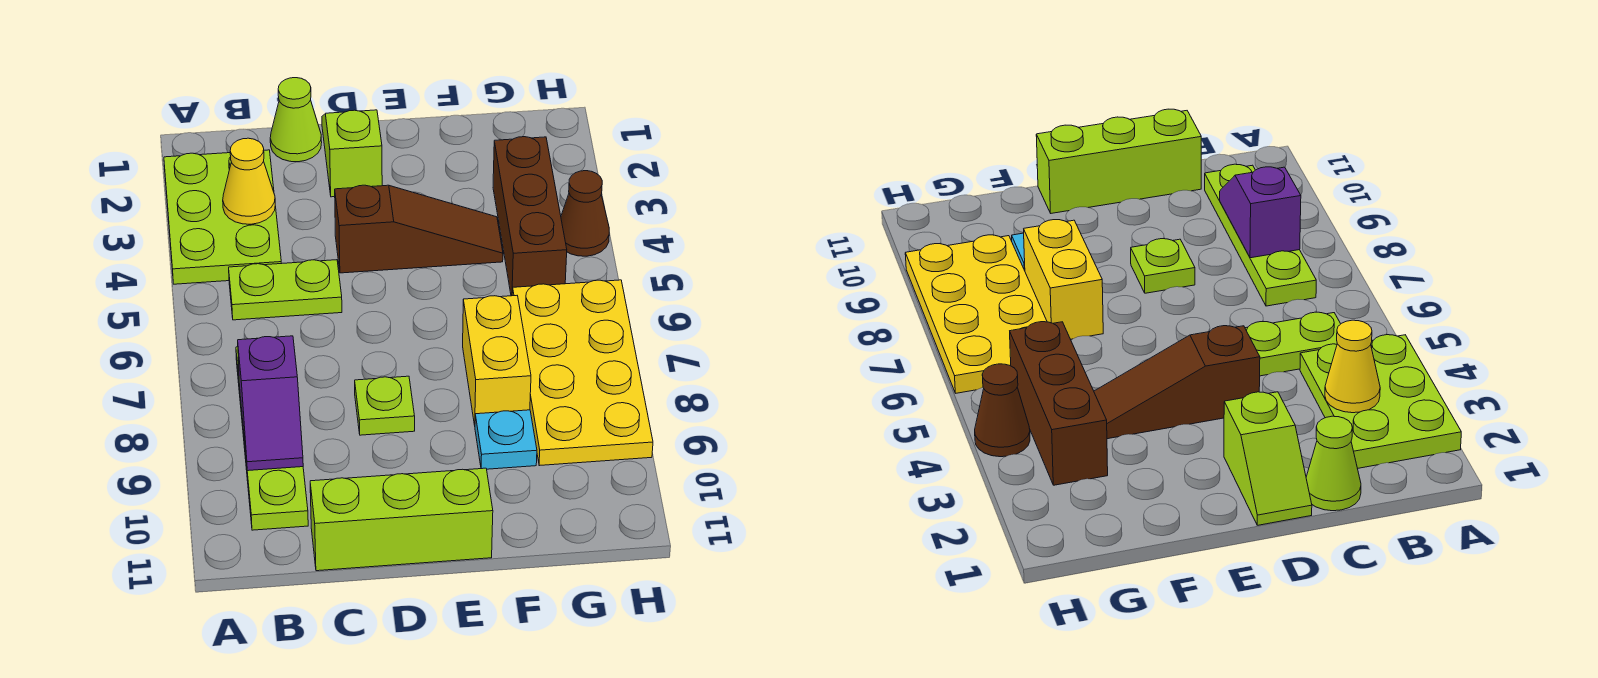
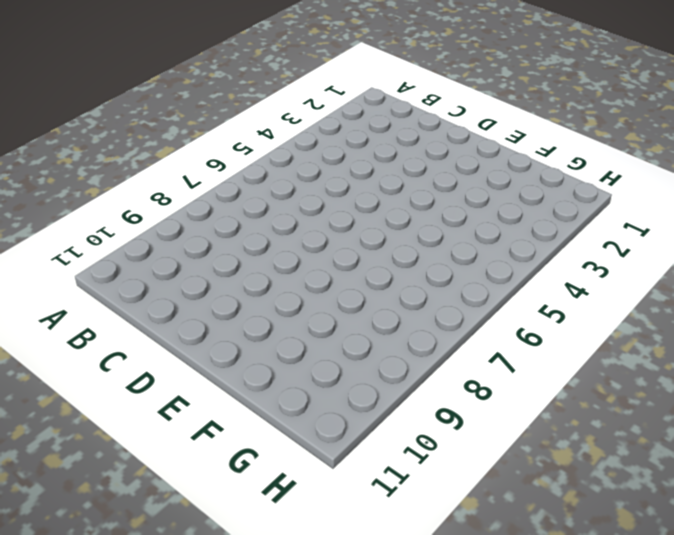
none -> lime 2x3 plate [164,150,281,284]
none -> lime 1x2 plate [229,260,342,320]
none -> lime 1x4 plate [236,347,308,530]

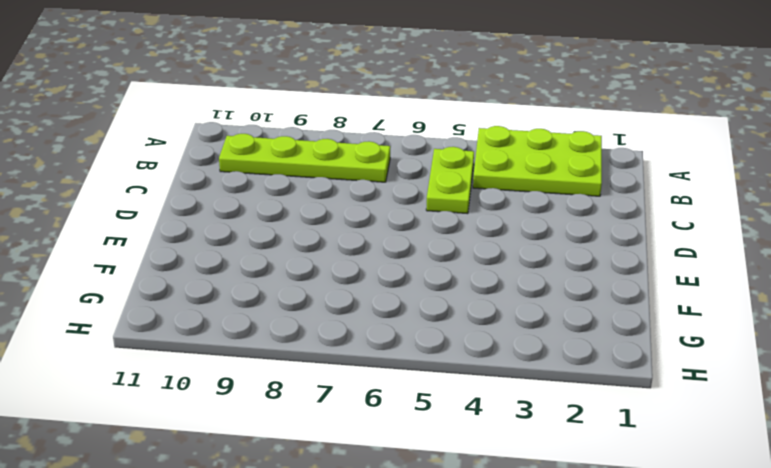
none -> lime 1x1 cone [270,78,322,162]
none -> lime 1x3 brick [310,468,493,571]
none -> lime 1x2 slope [322,110,382,197]

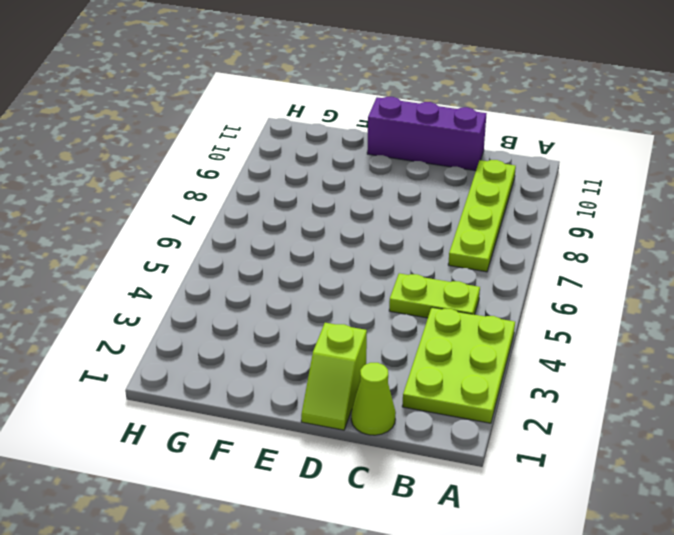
purple 1x3 brick [367,97,486,171] -> lime 1x3 brick [310,468,493,571]
none -> brown 1x3 slope [335,185,503,273]
none -> lime 1x1 plate [355,376,415,435]
none -> yellow 1x2 brick [463,296,531,425]

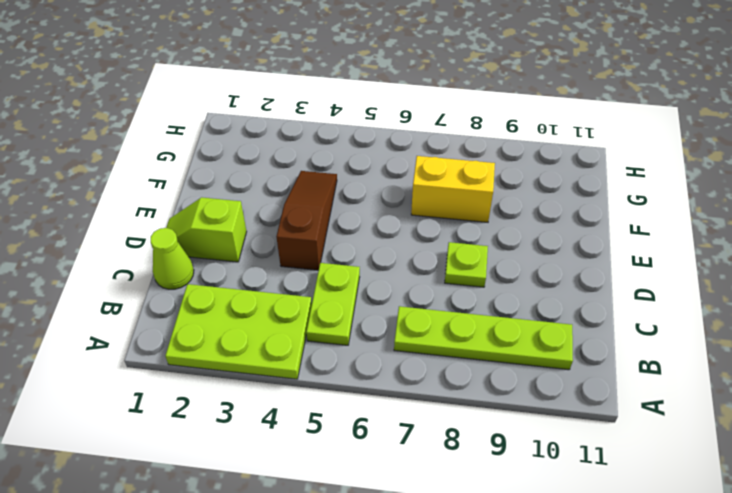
none -> lime 1x3 brick [310,468,493,571]
none -> cyan 1x1 plate [475,410,537,469]
none -> brown 1x3 brick [493,137,567,296]

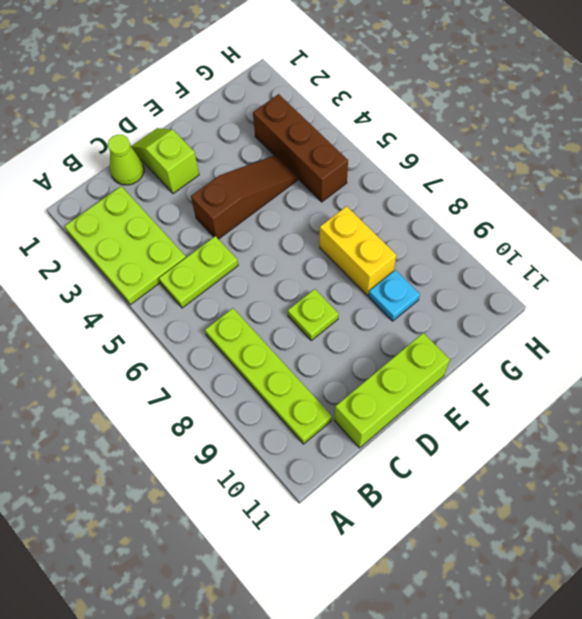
none -> yellow 2x4 plate [512,280,653,466]
none -> brown 1x1 cone [561,171,609,256]
none -> yellow 1x1 cone [223,138,275,224]

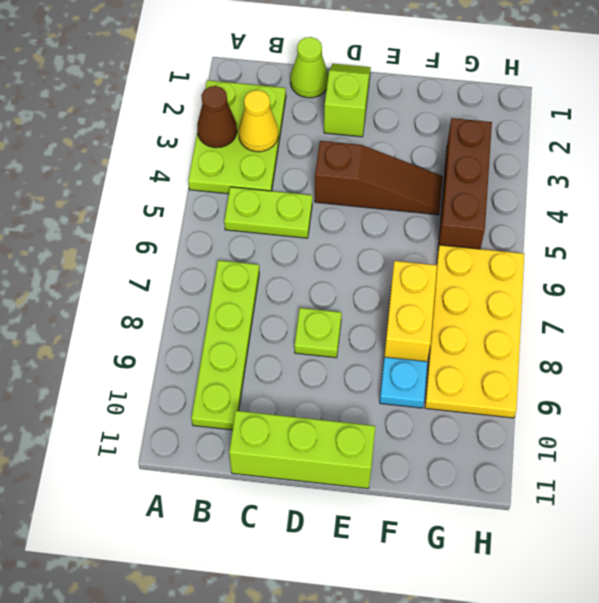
brown 1x1 cone [197,86,237,148] -> brown 1x1 cone moved to [561,171,609,256]
none -> purple 1x2 slope [238,336,303,471]

